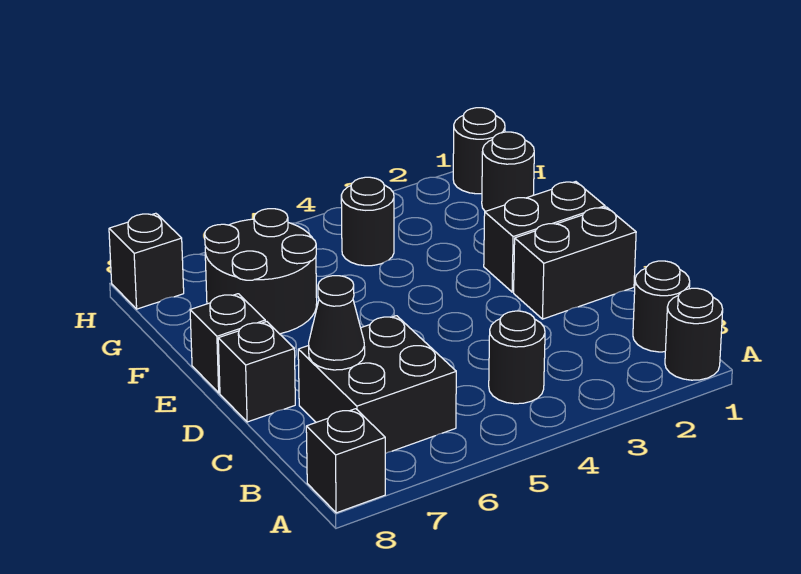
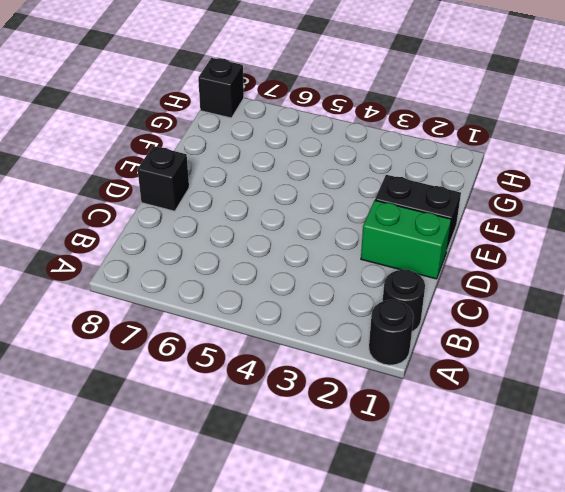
green 1x2 brick [361,200,451,279] -> black 1x2 brick [514,207,636,319]
none -> black 1x1 brick [306,409,385,513]
none -> black 1x1 round brick [489,311,545,404]
none -> black 2x2 brick [298,316,456,454]

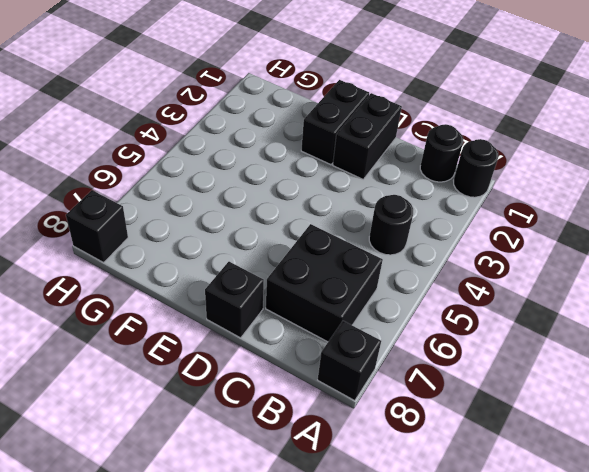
none -> black 1x1 brick [190,294,265,393]
none -> black 2x2 round brick [205,209,317,334]
none -> black 1x1 round brick [482,132,534,211]

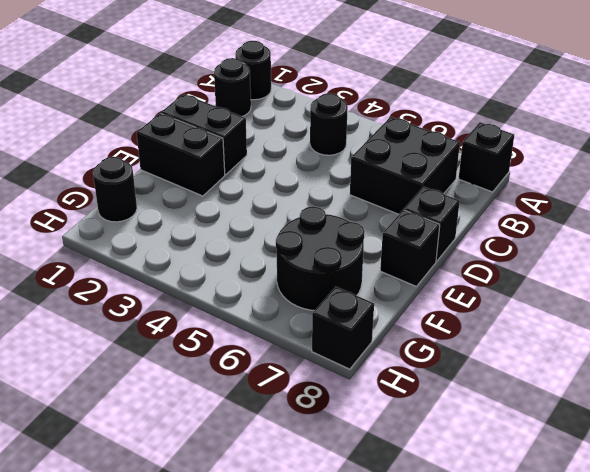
none -> black 1x1 round brick [341,177,394,266]
none -> black 1x1 round brick [453,108,505,194]
none -> black 1x1 cone [309,276,365,370]

